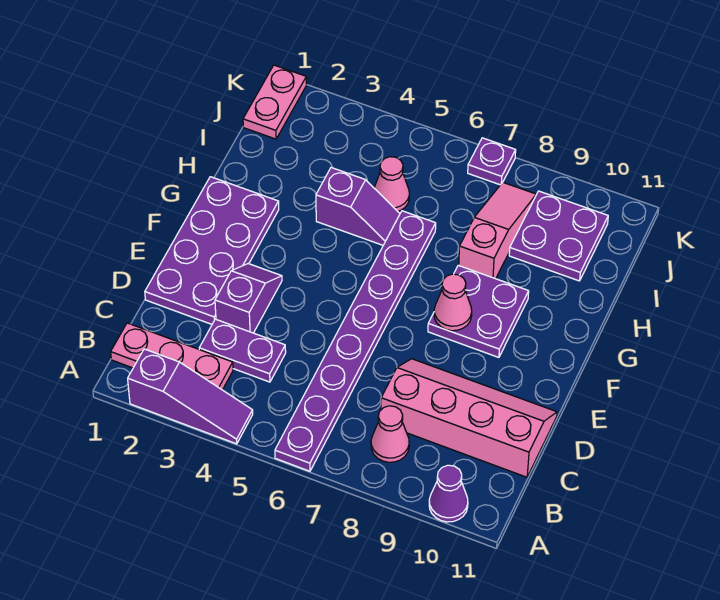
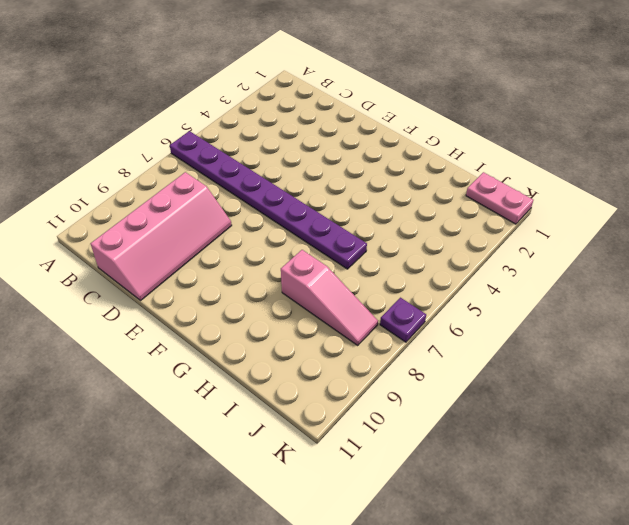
none -> purple 1x3 slope [128,349,253,444]
none -> purple 1x1 cone [429,465,468,522]
none -> pink 1x3 plate [111,323,233,390]

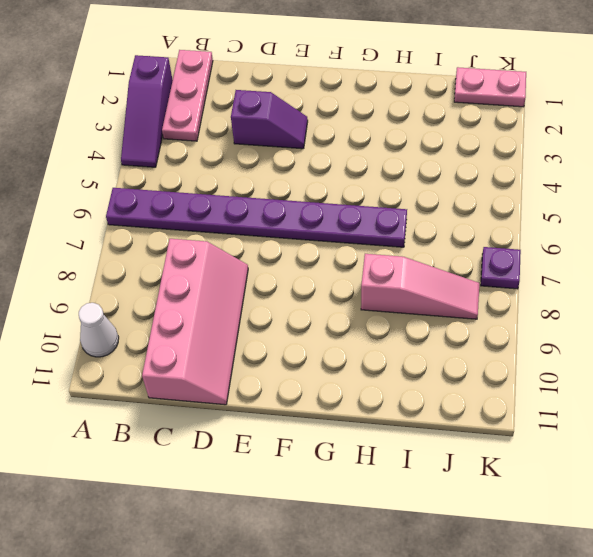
white 1x1 cone [79,303,119,357] -> purple 1x1 cone [429,465,468,522]
none -> pink 1x1 cone [371,406,409,462]
none -> purple 1x2 plate [199,319,286,382]
none -> purple 2x4 plate [145,177,279,324]

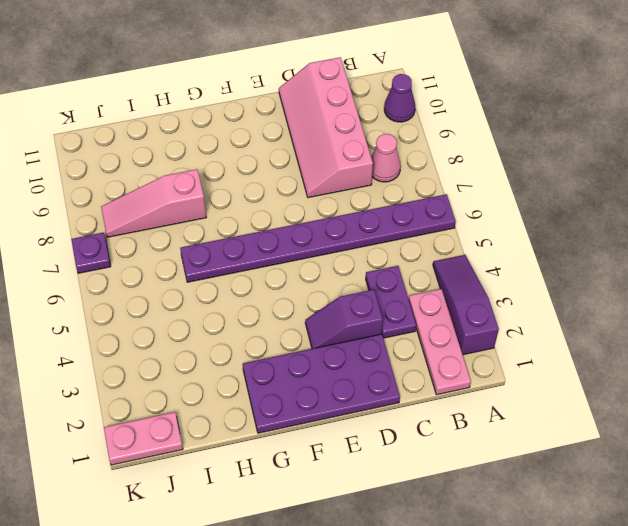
none -> purple 2x2 plate [428,265,529,357]
none -> purple 1x2 slope [316,168,400,245]
none -> pink 1x1 cone [374,157,409,211]

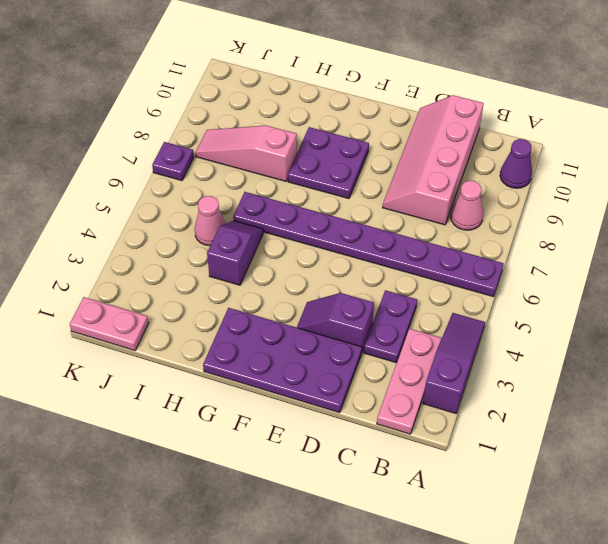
none -> purple 2x2 plate [509,191,608,281]
none -> pink 1x1 cone [434,274,472,331]

